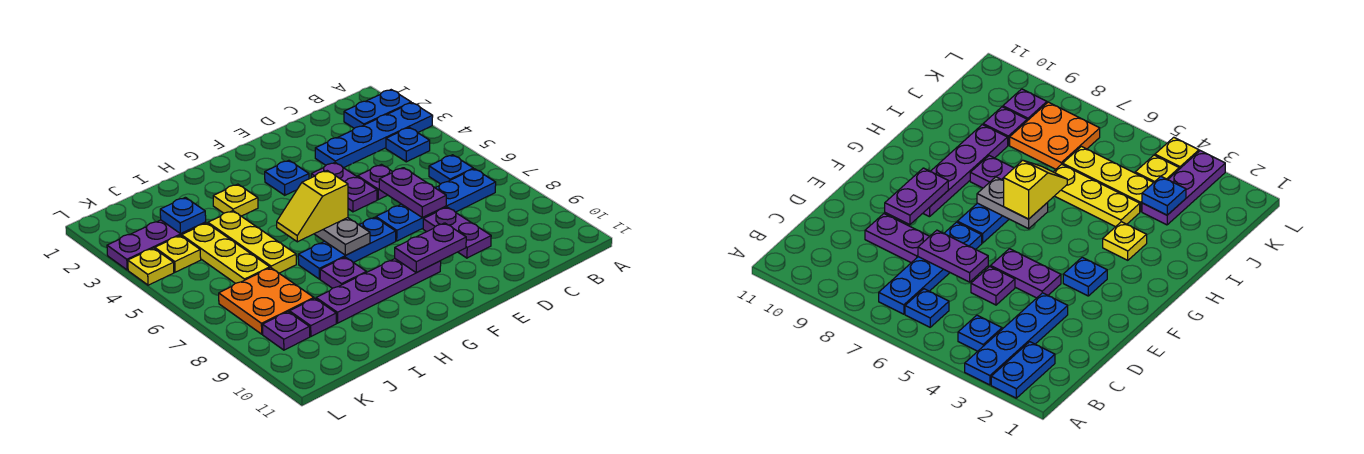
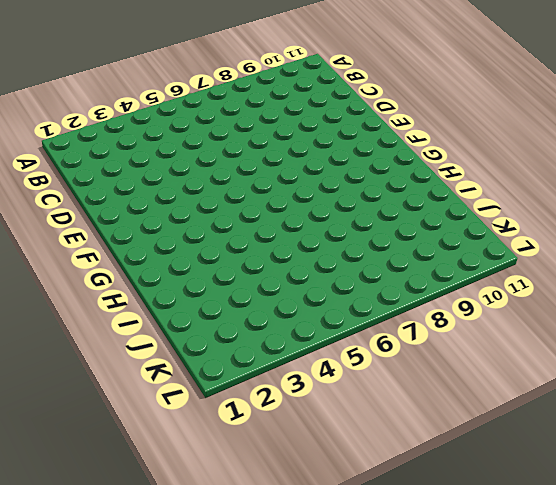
none -> blue 1x2 plate [344,90,411,128]
none -> blue 1x4 plate [315,103,433,168]
none -> blue 1x1 plate [386,127,430,162]

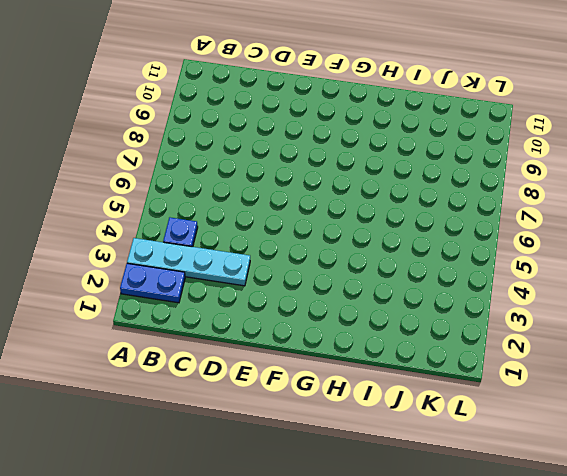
cyan 1x4 plate [127,238,250,286] -> blue 1x4 plate [315,103,433,168]
none -> blue 1x1 plate [429,155,473,184]
none -> blue 1x4 plate [376,169,496,241]
none -> purple 1x1 plate [358,165,392,200]

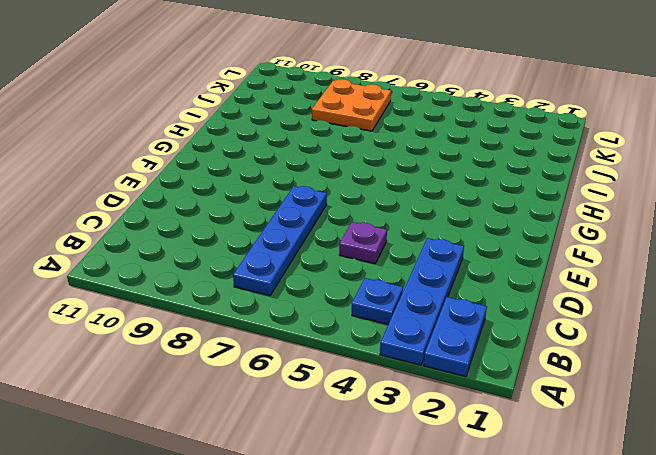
none -> blue 1x1 plate [429,155,473,184]
none -> purple 1x2 plate [423,207,491,258]
none -> purple 1x2 plate [311,163,377,212]

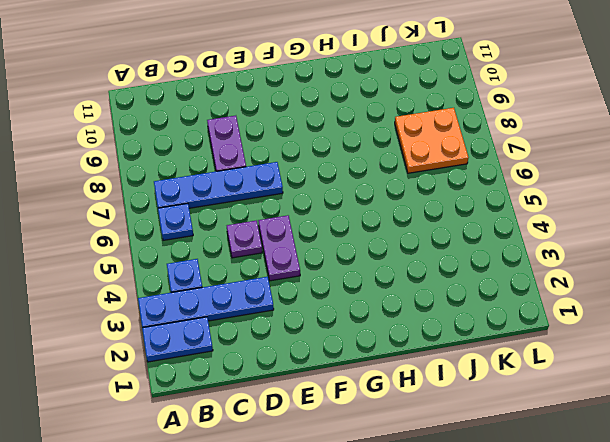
none -> blue 1x1 plate [265,160,309,195]
none -> blue 1x3 plate [298,217,396,279]
none -> purple 1x4 plate [316,259,441,323]

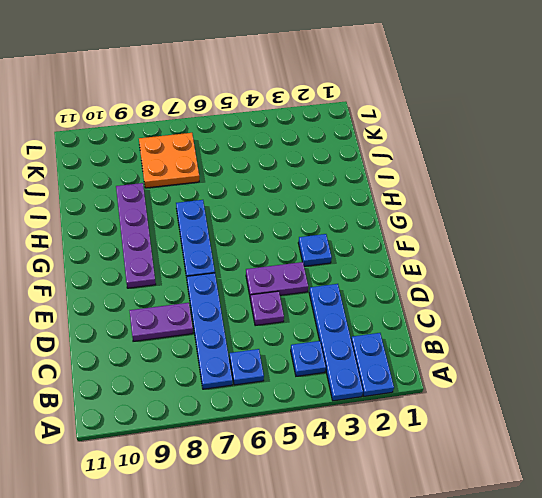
none -> yellow 1x1 plate [213,184,258,216]
none -> purple 1x1 plate [320,257,366,288]
none -> yellow 1x3 plate [208,211,296,273]

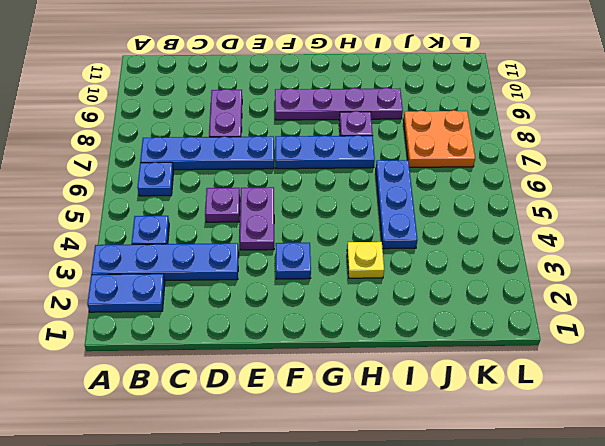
blue 1x3 plate [376,160,418,249] -> yellow 1x3 plate [208,211,296,273]
none -> purple 1x3 plate [107,220,206,270]
none -> yellow 1x3 plate [182,223,270,283]
none -> purple 1x1 plate [290,298,336,337]

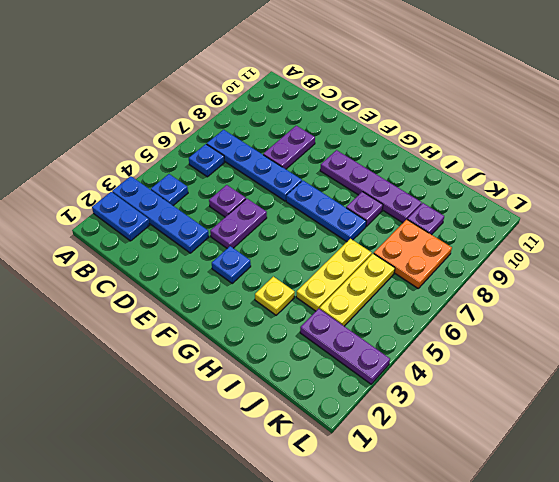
none -> yellow 1x1 plate [155,236,201,272]
none -> purple 1x1 plate [263,312,310,350]
none -> yellow 1x1 plate [128,248,174,285]

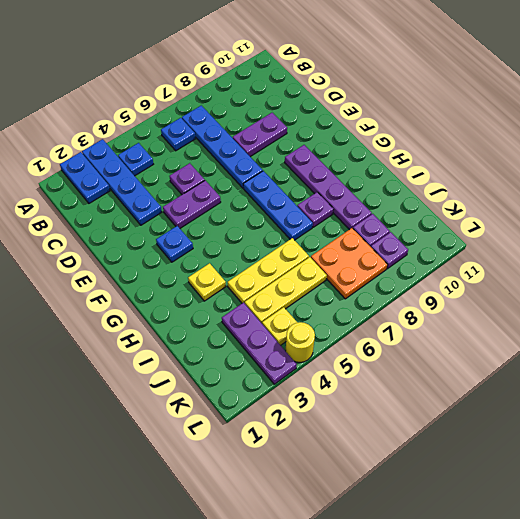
yellow 1x1 round brick [286,322,315,362] -> yellow 1x1 plate [128,248,174,285]
none -> purple 1x2 plate [379,168,446,218]
none -> purple 1x2 plate [395,223,466,273]
none -> grey 1x2 plate [315,218,370,255]

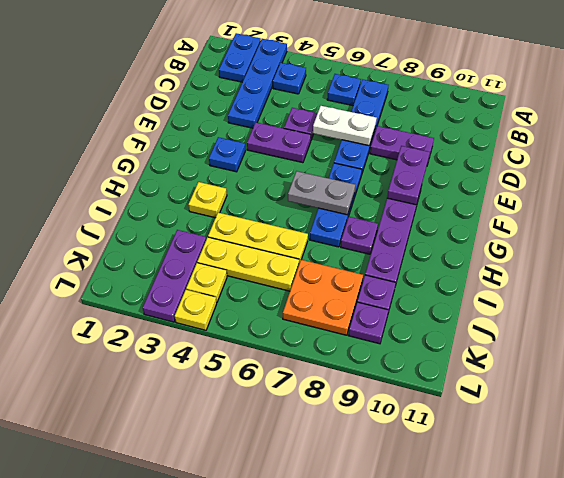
white 1x2 plate [313,106,377,146] -> purple 1x2 plate [379,168,446,218]
none -> blue 1x1 plate [160,197,206,234]
none -> yellow 1x2 slope [277,171,348,242]

